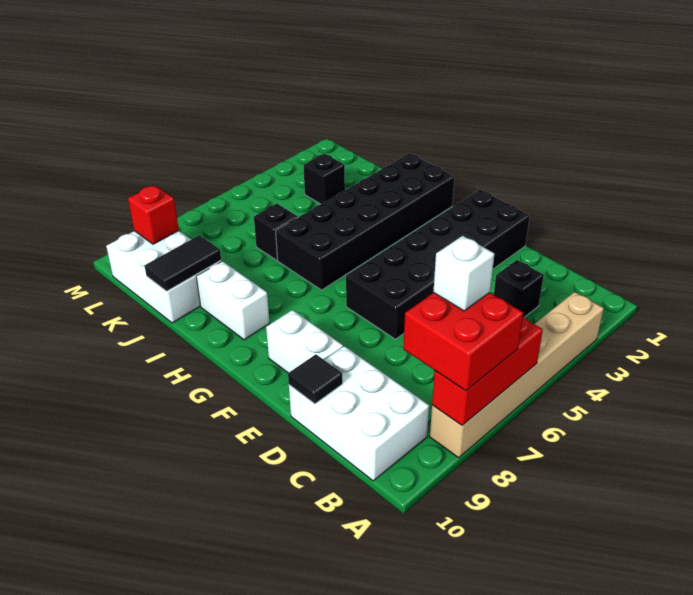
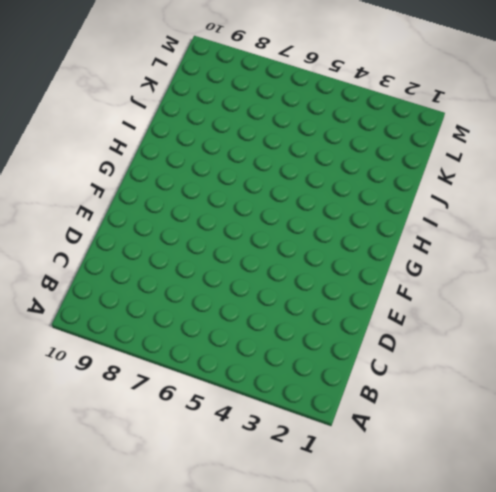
none -> tan 1x6 brick [430,292,604,458]
none -> white 2x3 brick [289,346,429,481]
none -> black 1x1 brick [494,260,544,317]

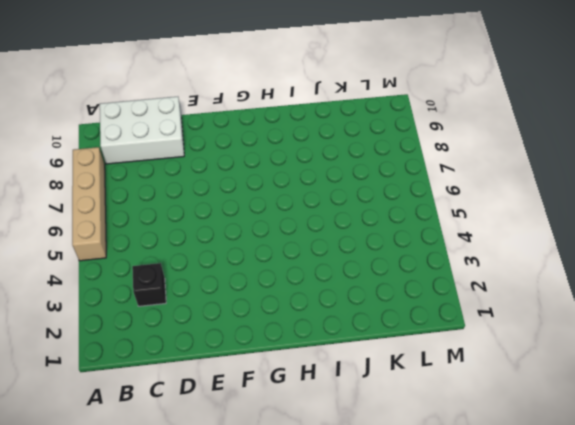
tan 1x4 brick [72,147,106,261] -> tan 1x6 brick [430,292,604,458]
none -> black 2x6 brick [346,190,530,339]
none -> white 1x2 brick [266,310,343,373]
none -> black 2x6 brick [276,153,454,290]

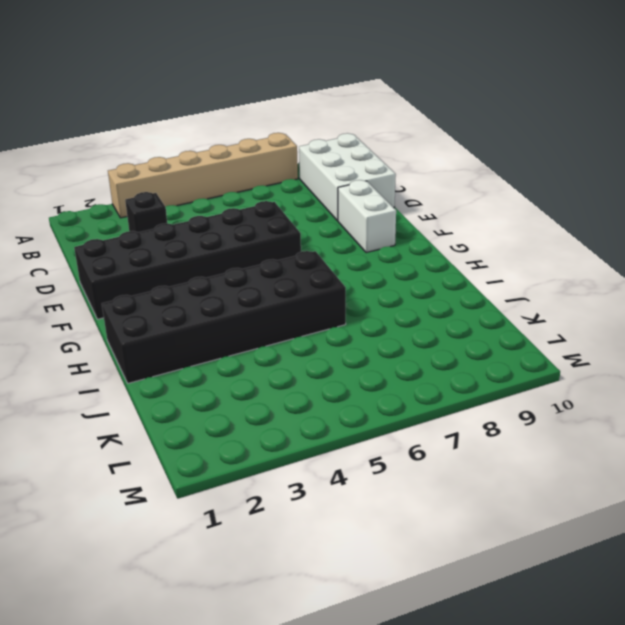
none -> white 1x2 brick [196,261,270,340]
none -> black 1x1 brick [254,204,298,260]
none -> white 2x3 brick [106,231,221,323]

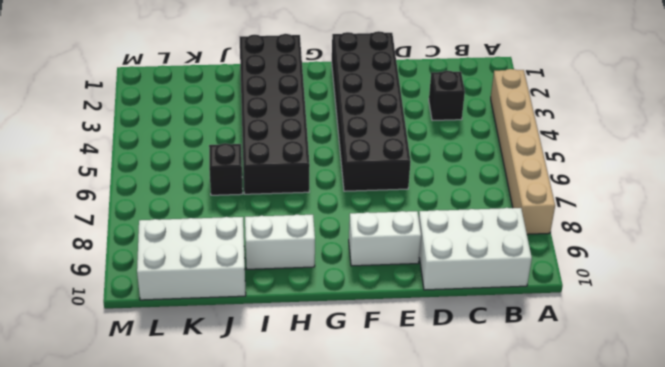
none -> black 1x1 brick [304,154,345,204]
none -> red 1x3 brick [432,317,543,425]
none -> black 1x1 tile [288,354,343,404]

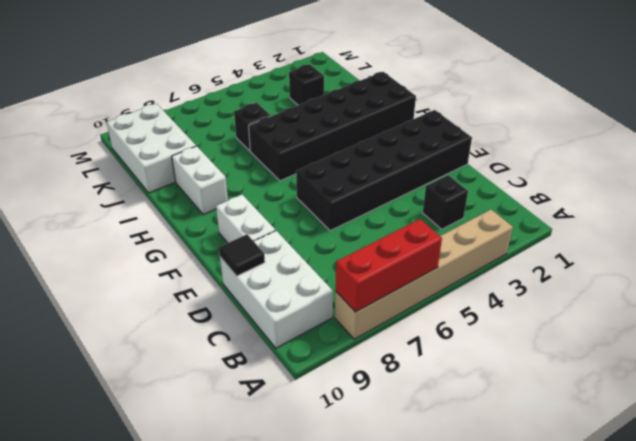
none -> black 1x2 tile [145,235,221,291]
none -> red 1x1 brick [128,185,179,244]
none -> red 2x2 brick [403,293,523,391]

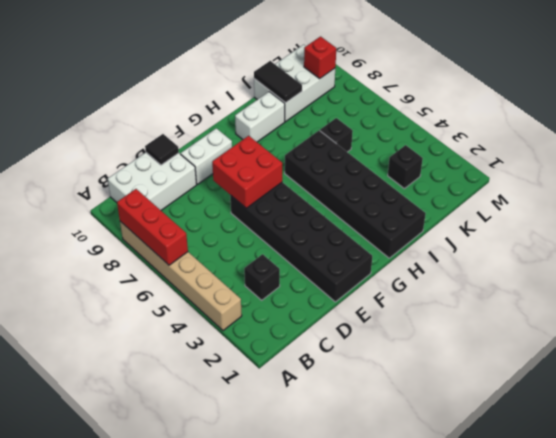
red 2x2 brick [212,136,282,208] -> red 2x2 brick moved to [403,293,523,391]
none -> white 1x1 brick [433,236,494,311]

